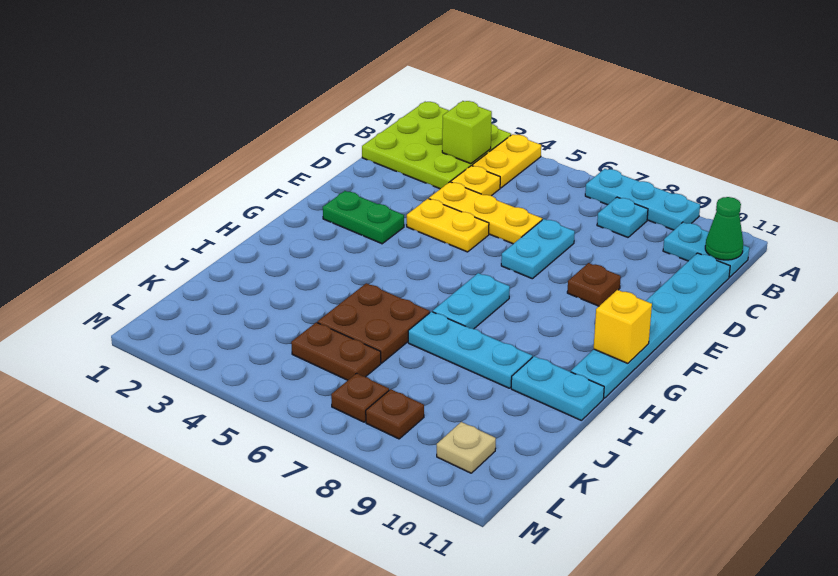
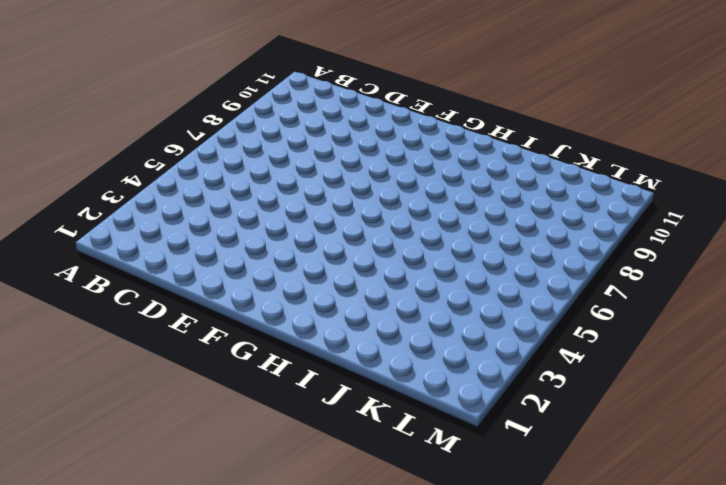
none -> lime 3x3 plate [362,102,511,189]
none -> yellow 1x2 plate [472,134,541,188]
none -> cyan 1x3 plate [585,169,700,230]

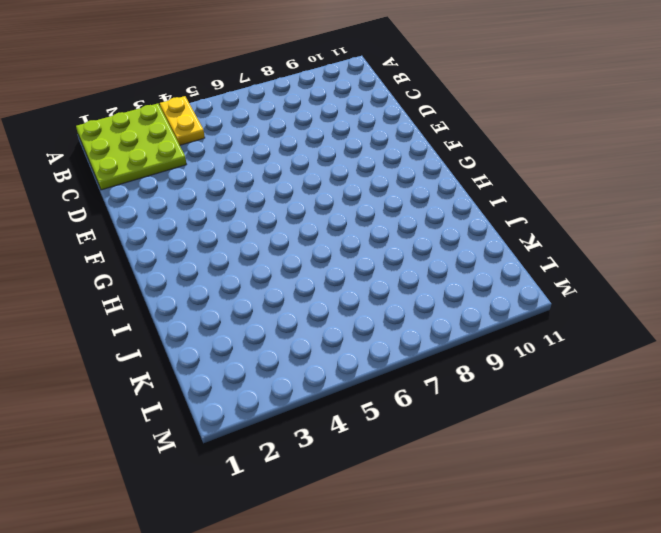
none -> cyan 1x3 plate [585,169,700,230]
none -> cyan 1x1 plate [597,197,648,237]
none -> cyan 1x2 plate [663,222,749,277]

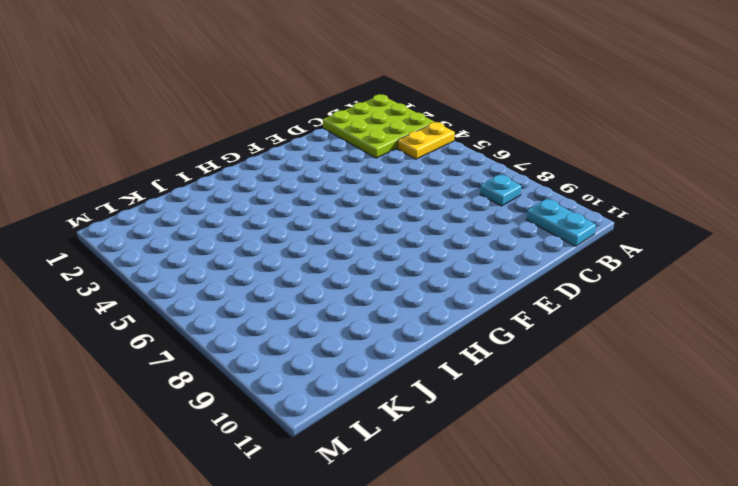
none -> cyan 1x3 plate [585,169,700,230]
none -> yellow 1x1 plate [451,166,500,196]
none -> cyan 1x6 plate [571,253,730,398]

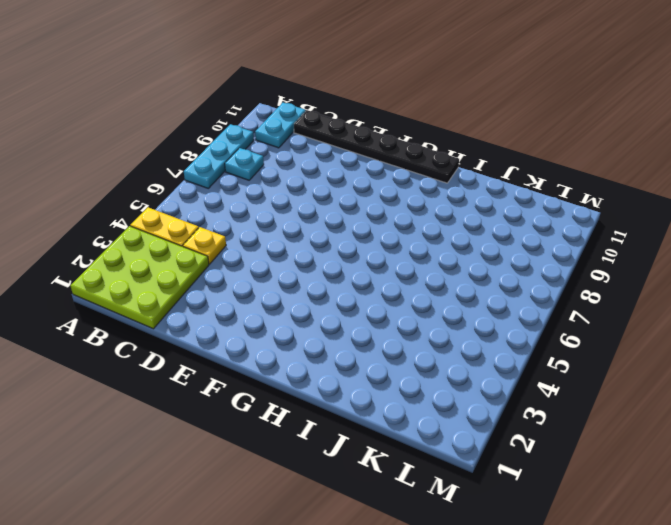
black 1x6 plate [294,110,459,183] -> cyan 1x6 plate [571,253,730,398]
none -> yellow 1x3 plate [429,182,542,244]
none -> cyan 1x2 plate [501,219,575,279]
none -> yellow 1x2 plate [407,199,489,252]

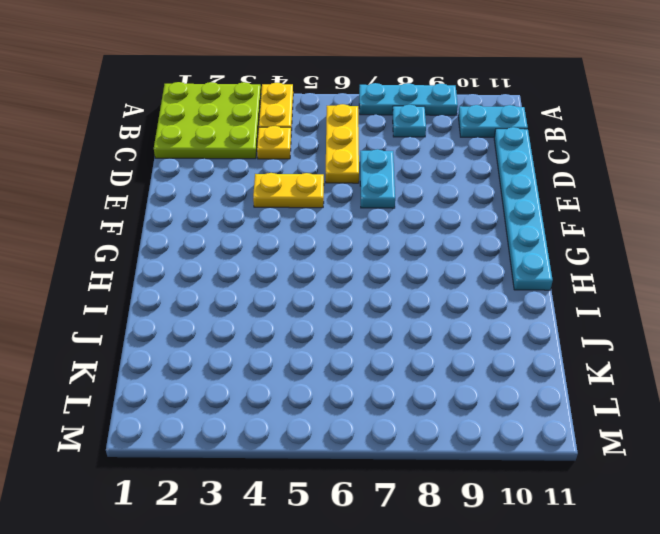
yellow 1x3 plate [326,104,359,183] -> yellow 1x3 plate turned to [429,182,542,244]
none -> brown 1x1 plate [567,263,621,306]
none -> green 1x2 plate [323,191,404,244]
none -> cyan 1x2 plate [433,273,510,329]

